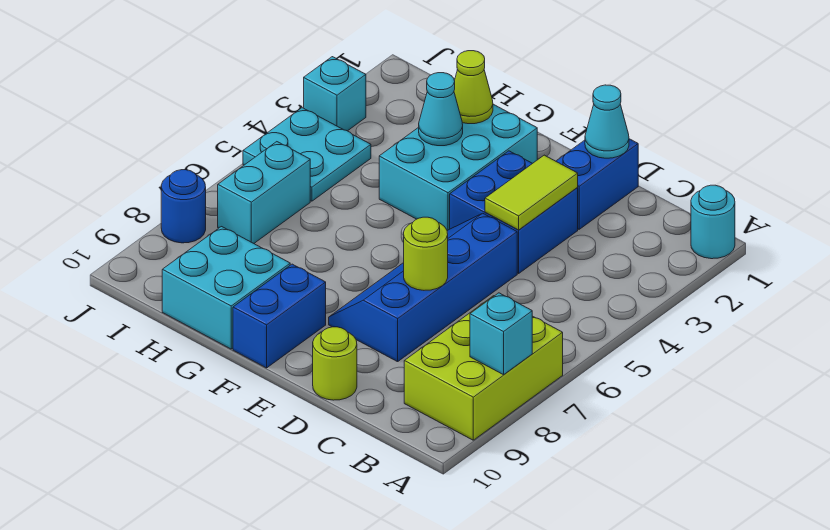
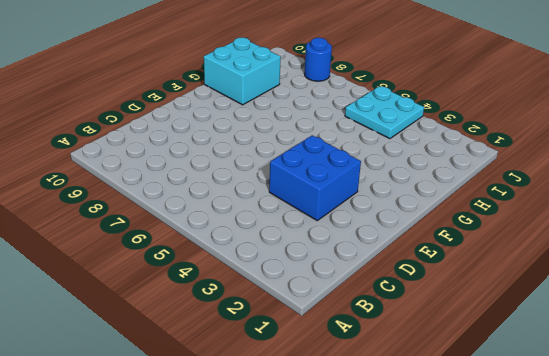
none -> cyan 1x1 round brick [691,185,735,259]
none -> lime 2x3 brick [404,296,563,440]
none -> blue 1x2 brick [556,139,638,229]

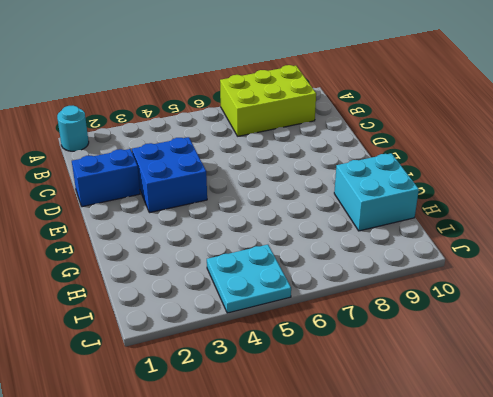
none -> blue 2x4 slope [329,213,517,362]
none -> lime 1x1 round brick [313,327,357,400]
none -> cyan 2x3 brick [379,104,537,231]

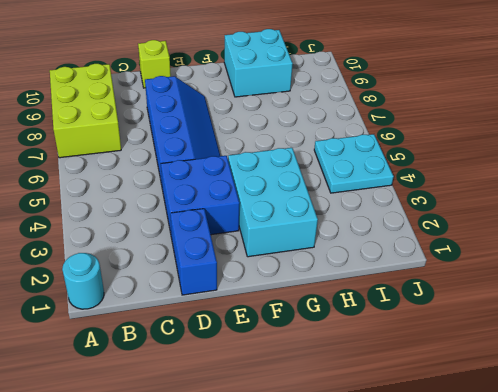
lime 1x1 brick [138,40,171,88] -> lime 1x1 round brick [313,327,357,400]
none -> blue 1x2 brick [233,264,326,368]
none -> cyan 1x2 brick [218,142,310,243]
none -> cyan 1x1 brick [304,57,366,131]

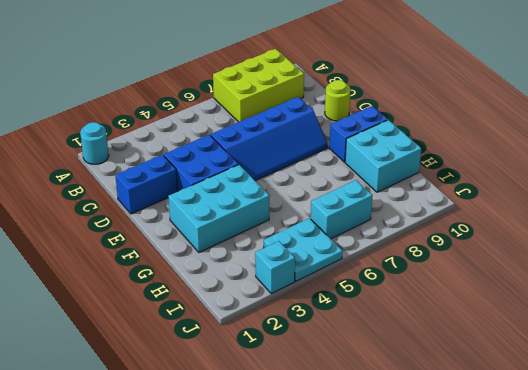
none -> blue 1x1 round brick [161,170,206,243]
none -> cyan 1x1 brick [470,293,532,375]
none -> cyan 1x1 cone [585,85,629,158]

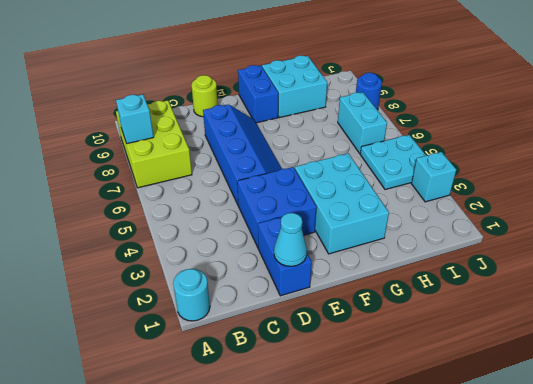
none -> lime 1x2 tile [485,155,578,230]
none -> lime 1x1 round brick [404,217,448,290]
none -> lime 1x1 cone [454,51,493,124]

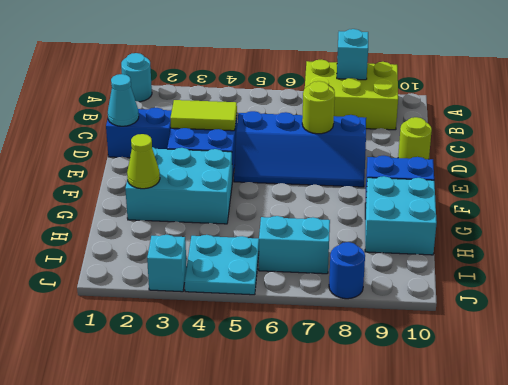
none -> cyan 1x1 cone [419,73,463,146]

